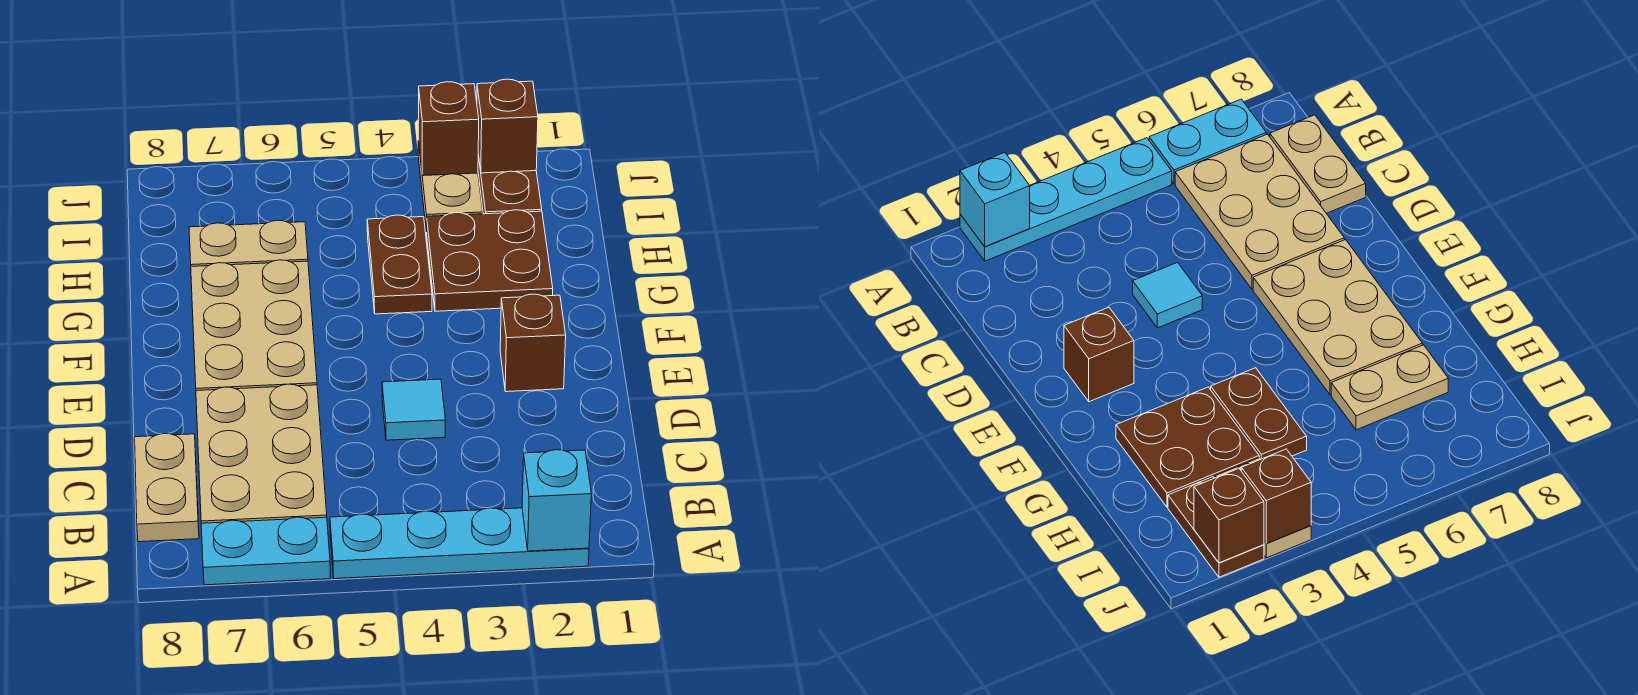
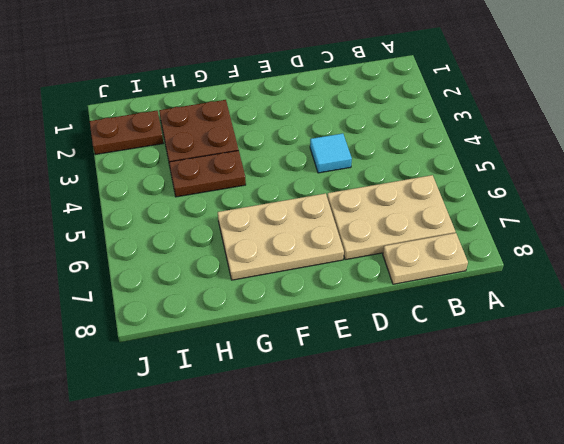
none -> cyan 1x4 plate [330,508,589,579]
none -> cyan 1x2 plate [201,517,330,585]
none -> brown 1x1 brick [500,294,566,392]

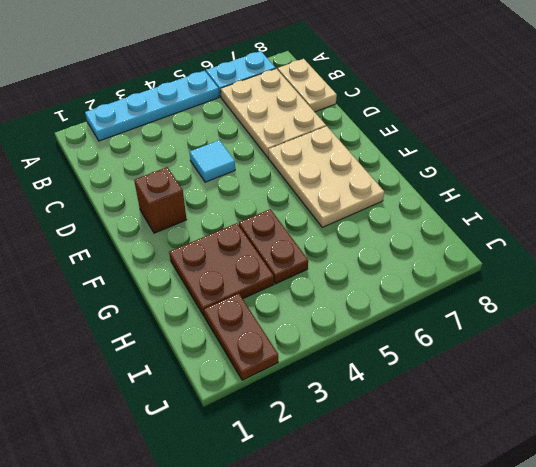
none -> tan 1x2 plate [189,220,308,266]
none -> tan 1x2 plate [418,141,483,232]
none -> cyan 1x1 brick [522,450,591,551]

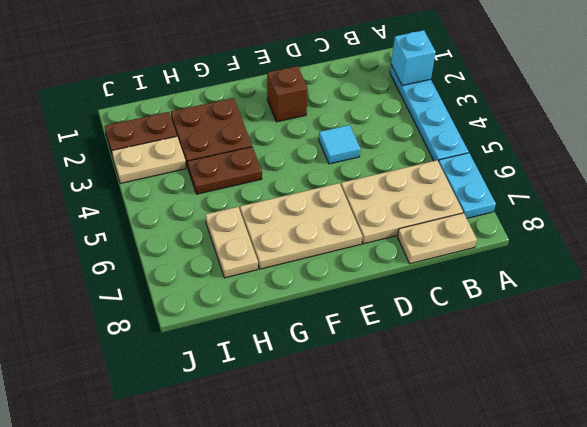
none -> brown 1x1 brick [477,79,538,173]
none -> brown 1x1 brick [418,82,479,176]

